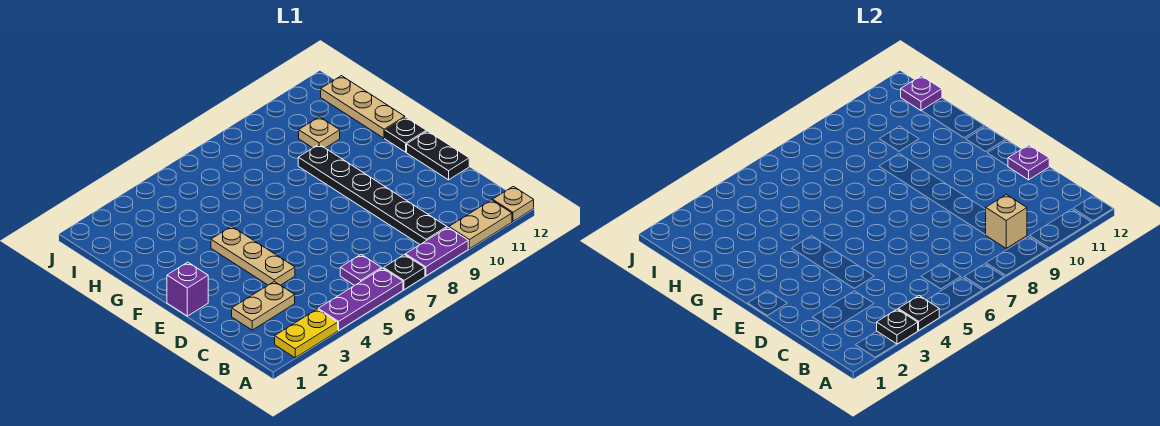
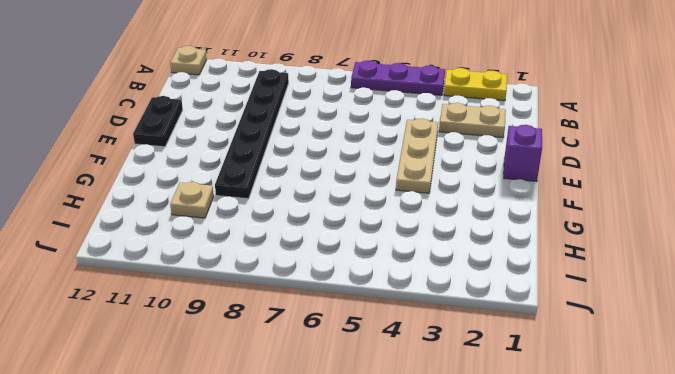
none -> black 1x1 plate [383,255,425,290]
none -> purple 1x2 plate [405,227,468,276]
none -> tan 1x2 plate [449,200,512,249]

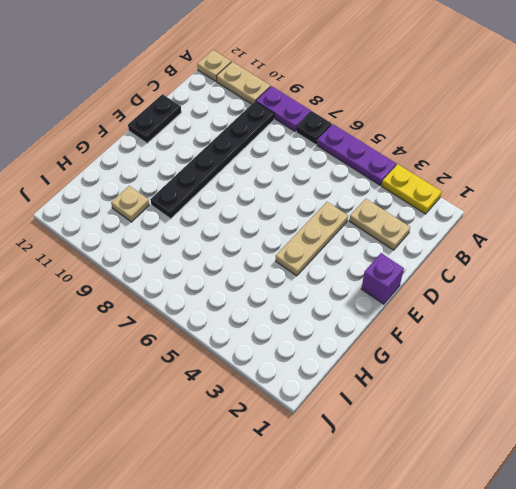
none -> purple 1x1 plate [340,255,382,286]
none -> black 1x1 plate [385,117,426,152]
none -> tan 1x3 plate [321,76,405,138]

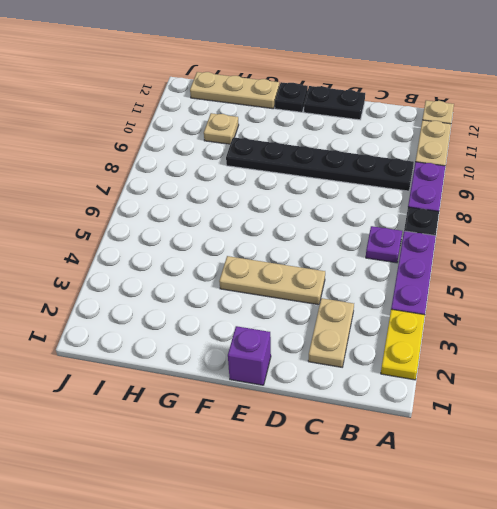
none -> black 1x1 plate [877,309,918,344]
none -> black 1x1 plate [898,296,939,330]
none -> tan 1x1 brick [986,195,1027,248]

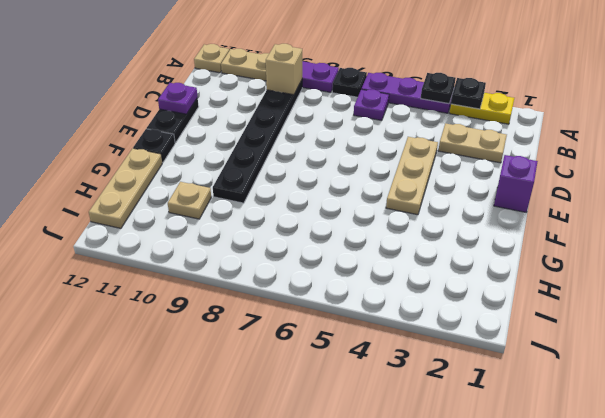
none -> purple 1x1 plate [901,76,942,111]

